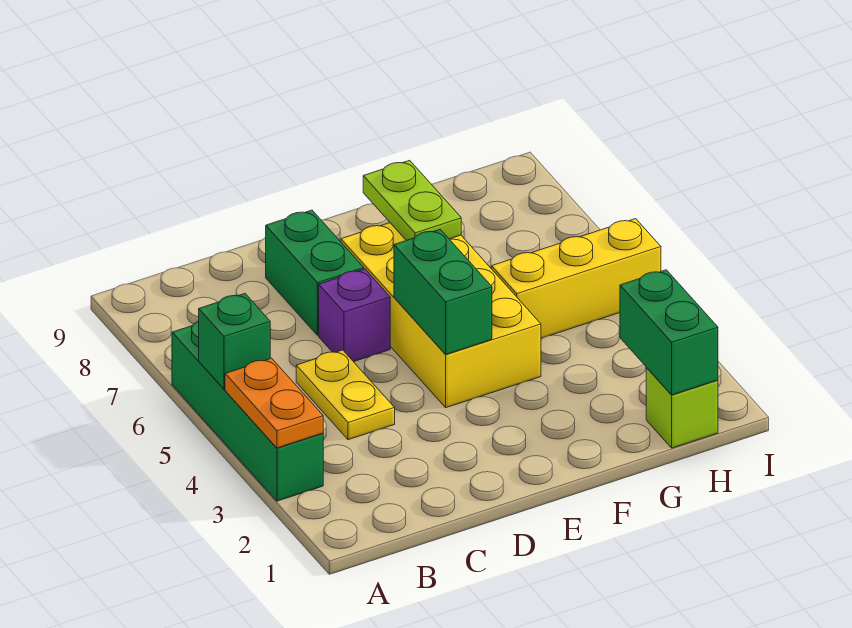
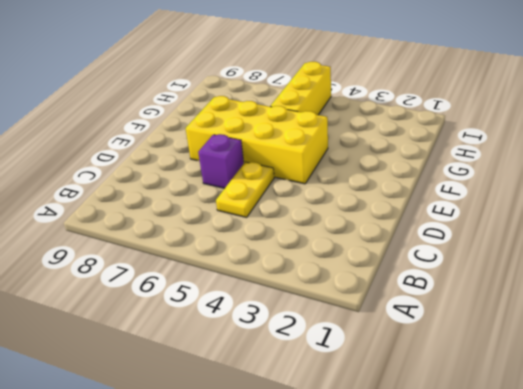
yellow 1x2 plate [216,162,274,217] -> yellow 1x2 plate turned to [296,350,395,440]
none -> green 1x4 brick [172,321,323,501]
none -> green 1x2 brick [266,210,364,335]
none -> lime 1x1 brick [646,368,718,448]

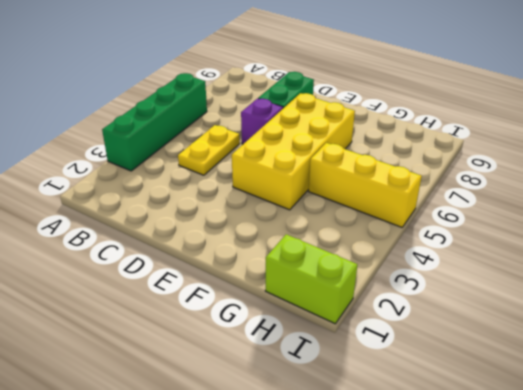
lime 1x2 brick [265,234,357,324] -> lime 1x1 brick [646,368,718,448]
none -> orange 1x2 plate [225,358,323,448]
none -> green 1x1 brick [199,294,270,389]
none -> green 1x2 brick [394,229,492,354]

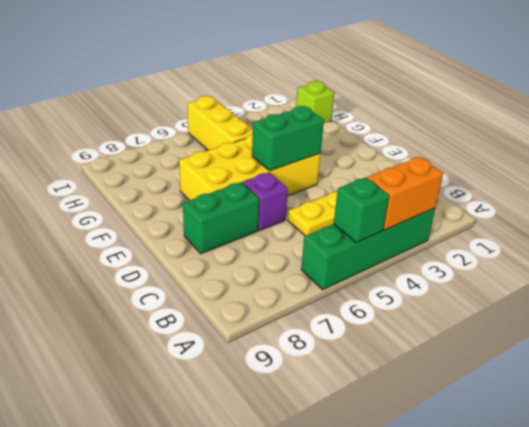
orange 1x2 brick [367,157,443,230] -> orange 1x2 plate [225,358,323,448]
none -> lime 1x2 plate [363,160,461,240]
none -> green 1x2 brick [620,270,718,395]

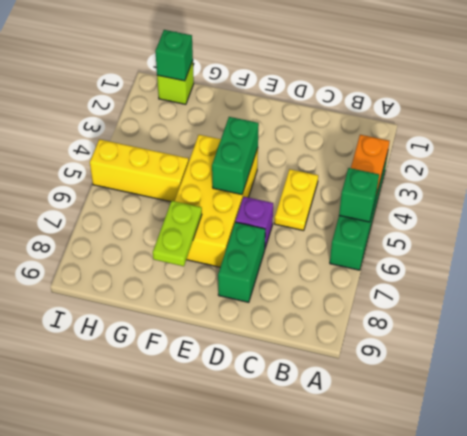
green 1x1 brick [155,30,193,81] -> green 1x2 brick [620,270,718,395]

